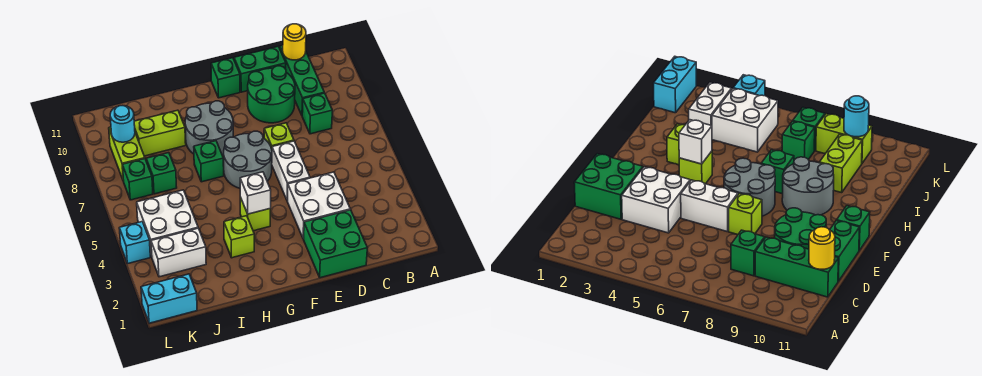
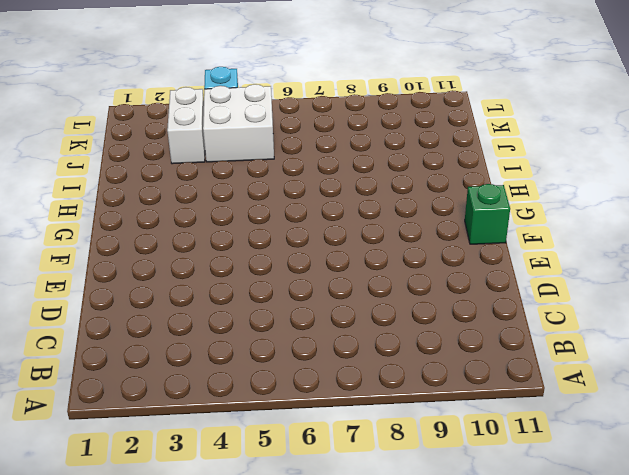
none -> green 1x1 brick [302,93,332,134]
none -> green 1x3 brick [280,45,324,115]
none -> green 2x2 brick [304,210,367,278]

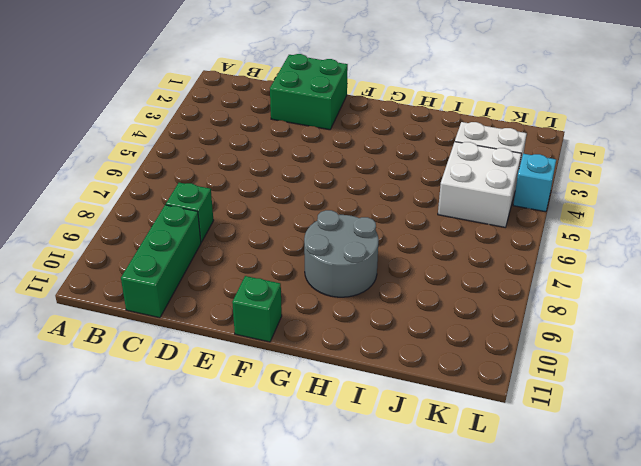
none -> white 2x2 brick [287,172,350,239]
none -> green 2x2 round brick [248,66,295,123]
none -> green 1x2 brick [234,47,286,92]

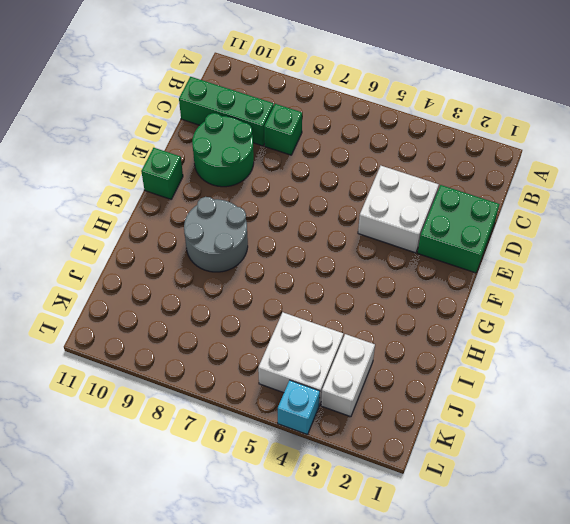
none -> green 1x2 brick [234,47,286,92]
none -> white 1x2 brick [272,141,310,201]
none -> lime 1x1 brick [264,123,294,149]

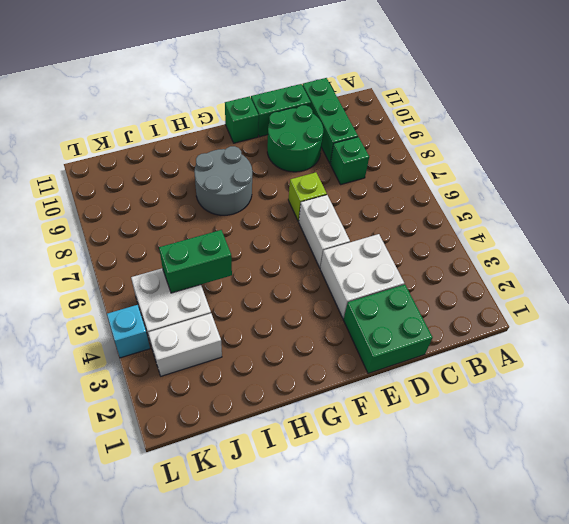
green 1x2 brick [159,230,232,293] -> none
none -> grey 2x2 round brick [224,131,272,188]
none -> lime 1x1 brick [240,197,270,231]
none -> lime 1x1 brick [224,216,254,258]

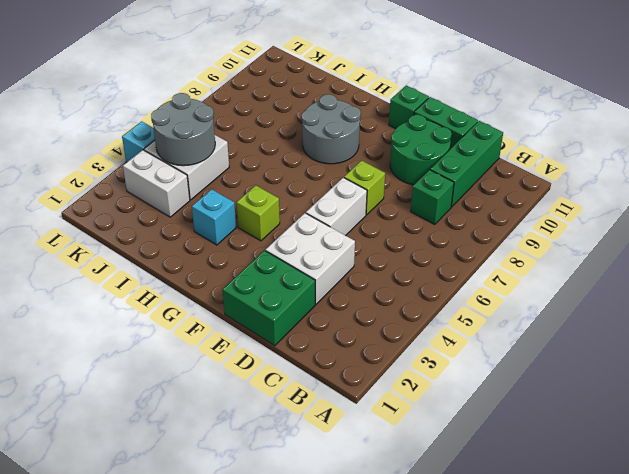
cyan 1x1 brick [192,189,236,245] -> lime 1x1 brick [224,216,254,258]
grey 2x2 round brick [151,93,215,166] -> grey 2x2 round brick moved to [224,131,272,188]
none -> green 1x1 brick [194,141,224,182]
none -> lime 1x2 brick [134,110,186,156]
none -> green 1x1 brick [146,153,177,194]

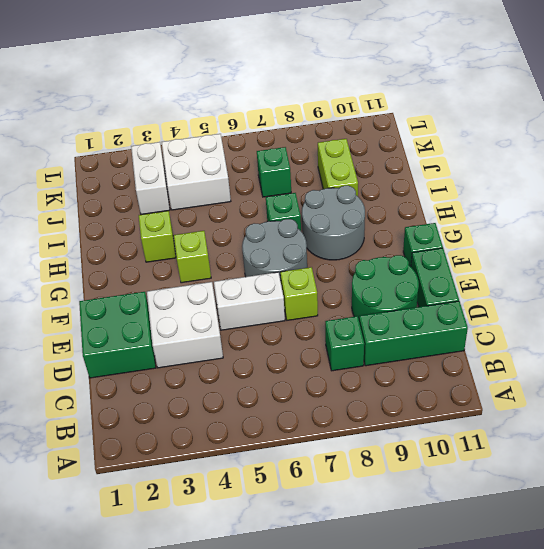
none -> cyan 1x2 brick [141,274,197,323]
none -> green 1x1 brick [123,159,153,200]
none -> lime 1x2 brick [109,127,145,181]

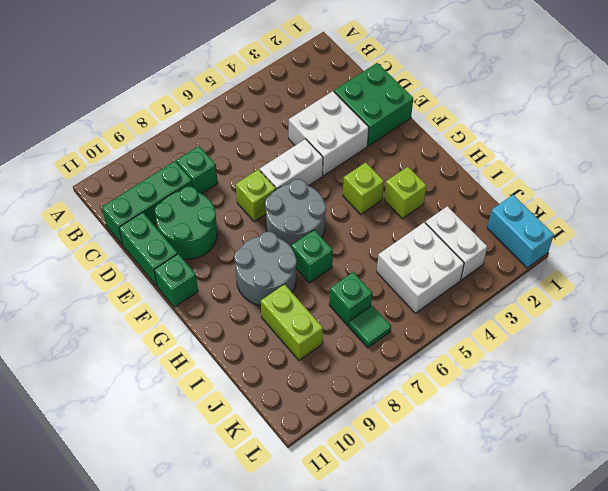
green 1x1 tile [349,306,391,348] -> green 1x1 brick [123,159,153,200]
none -> lime 1x2 brick [109,127,145,181]
none -> cyan 1x1 brick [119,222,150,264]
none -> yellow 1x1 round brick [283,24,306,60]

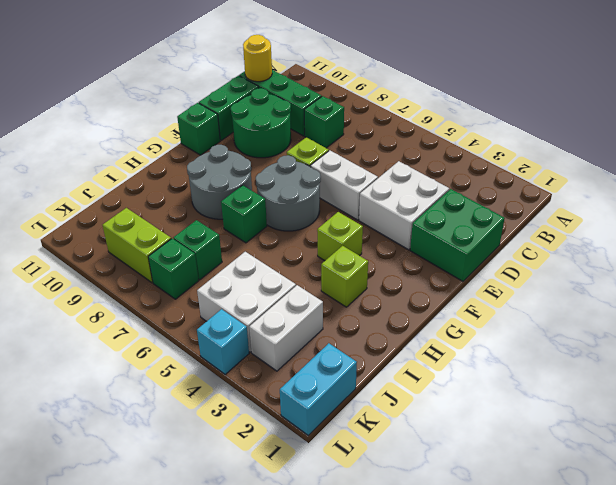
none -> lime 1x2 brick [134,110,186,156]
none -> white 1x1 brick [240,172,271,214]
none -> cyan 1x1 round brick [110,106,135,142]

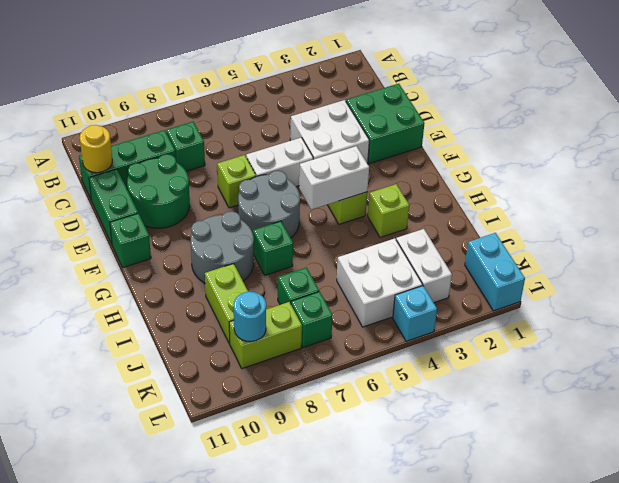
white 1x2 brick [299,146,369,210] -> white 1x1 brick [240,172,271,214]

